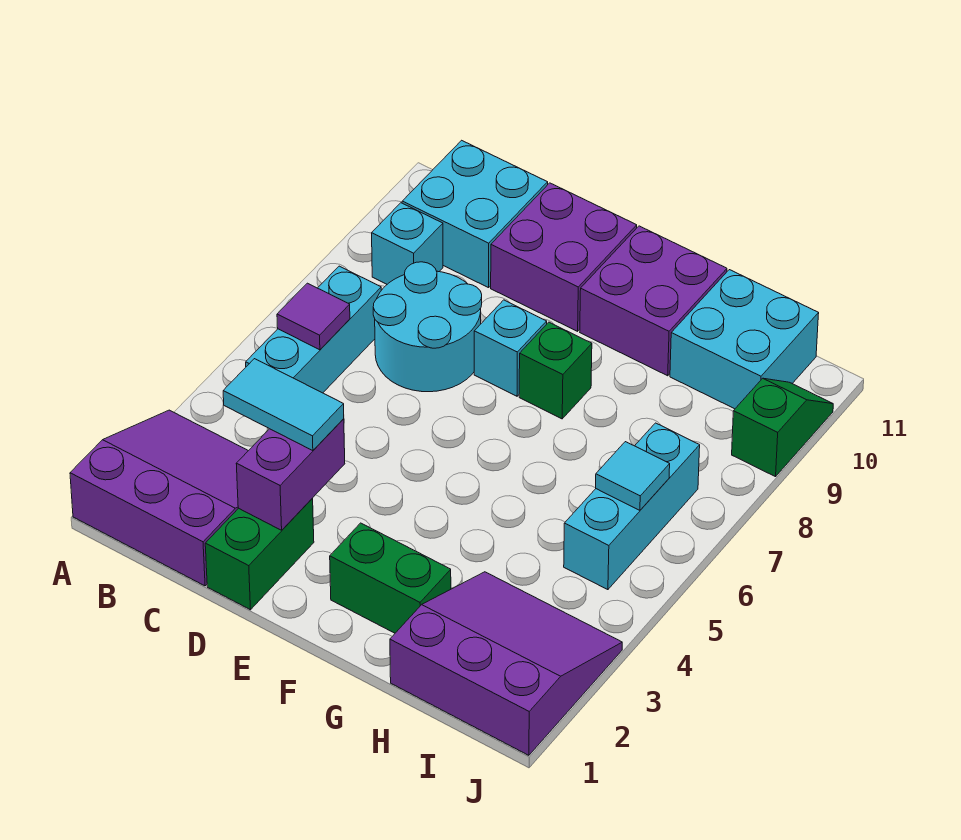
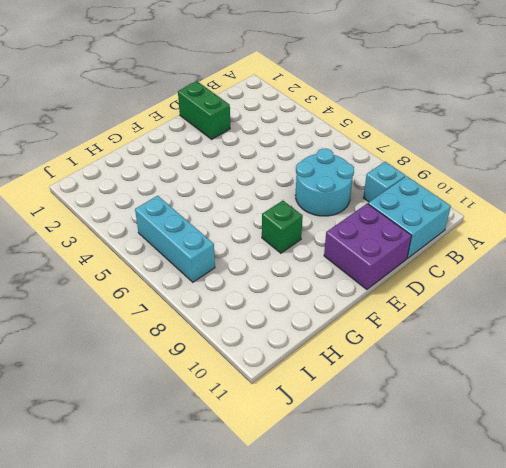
none -> purple 3x3 slope [70,410,248,586]
none -> cyan 1x3 brick [246,266,381,393]
none -> cyan 1x1 brick [474,300,547,396]

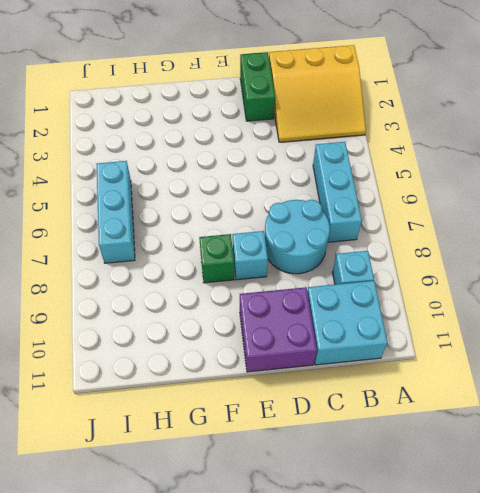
yellow 3x3 slope [269,45,366,142] -> purple 3x3 slope [70,410,248,586]
none -> green 1x2 brick [330,523,451,633]
none -> purple 2x2 brick [580,226,727,376]
none -> purple 3x3 slope [390,572,622,755]

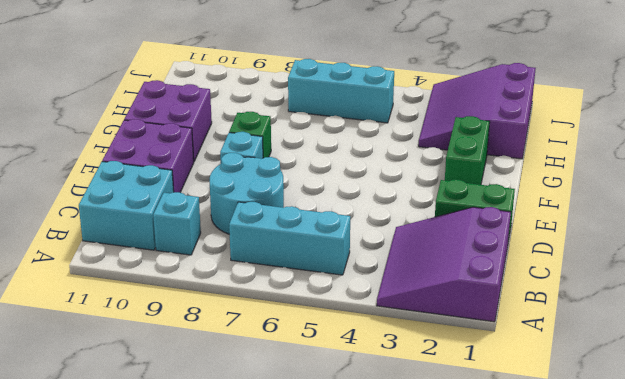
none -> cyan 2x2 brick [670,270,819,409]
none -> green 1x2 slope [732,378,833,477]
none -> purple 1x1 tile [277,283,350,350]

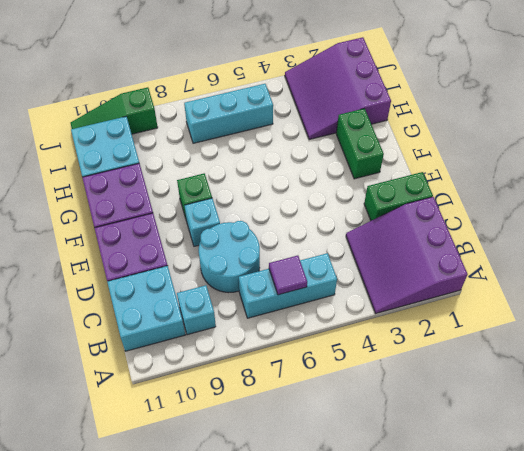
green 1x3 slope [71,87,158,134] -> green 1x2 slope [732,378,833,477]
none -> purple 1x2 brick [236,419,345,530]
none -> cyan 1x1 tile [596,442,670,510]
none -> cyan 1x2 tile [223,359,344,451]

